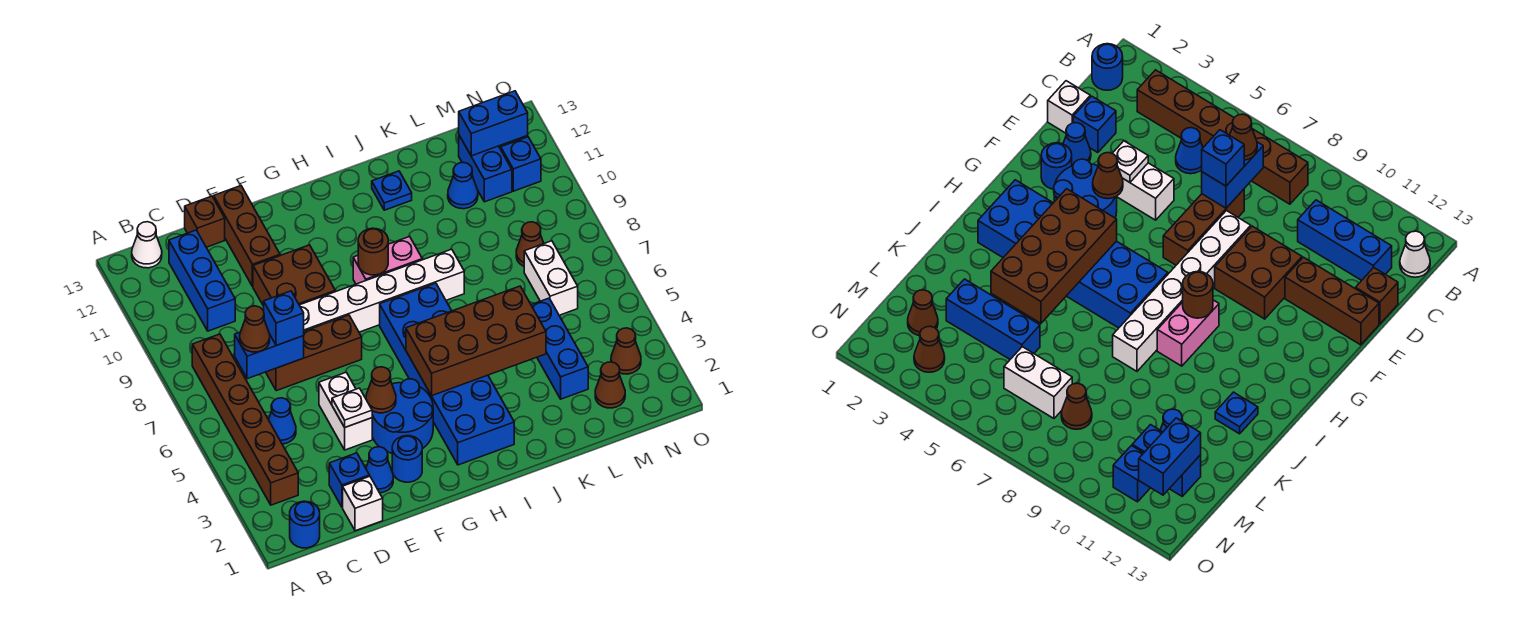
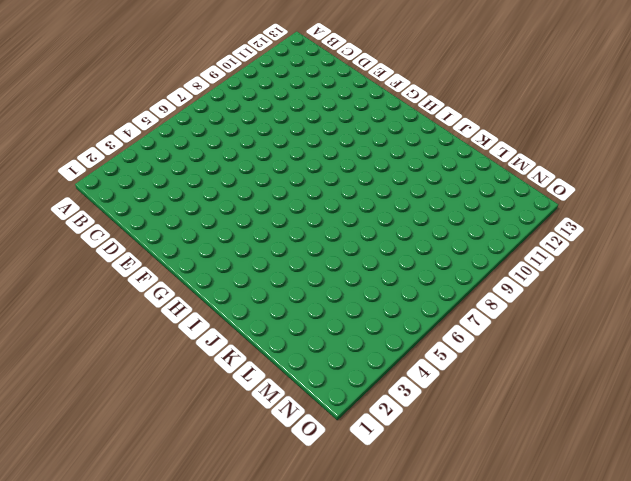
none -> blue 1x1 round brick [290,501,320,548]
none -> brown 1x6 brick [192,334,298,505]
none -> white 1x1 cone [132,222,162,268]
none -> blue 1x1 cone [268,398,296,444]

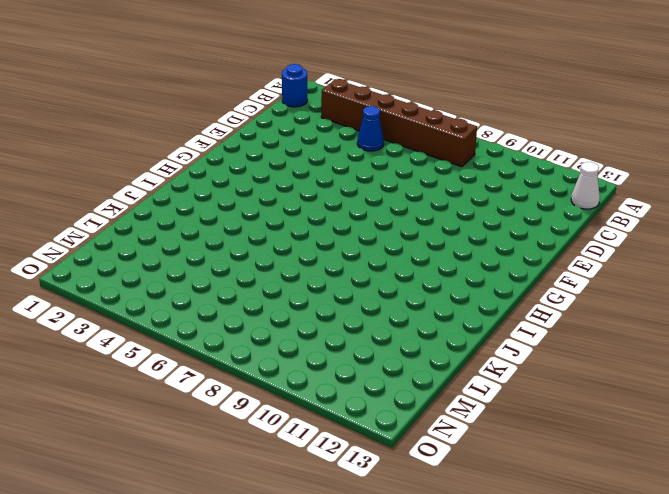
none -> blue 1x3 brick [169,230,235,331]
none -> white 1x1 brick [343,476,383,531]
none -> blue 1x1 brick [329,453,370,507]
none -> brown 1x3 brick [266,315,362,391]

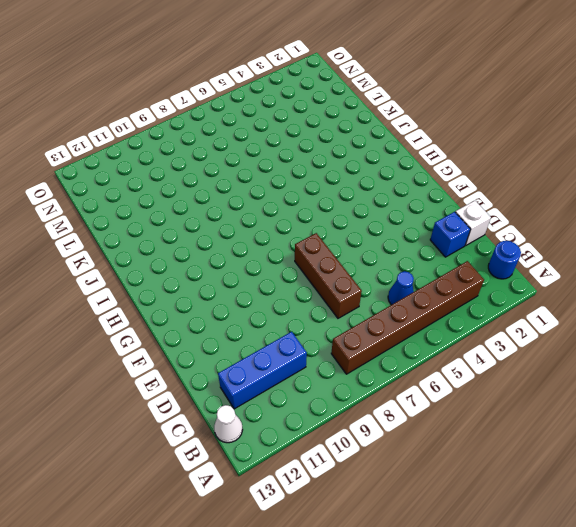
none -> brown 1x1 brick [185,196,225,247]
none -> blue 1x1 cone [366,447,393,493]
none -> white 1x2 brick [319,372,372,450]
none -> white 1x6 brick [299,249,464,332]

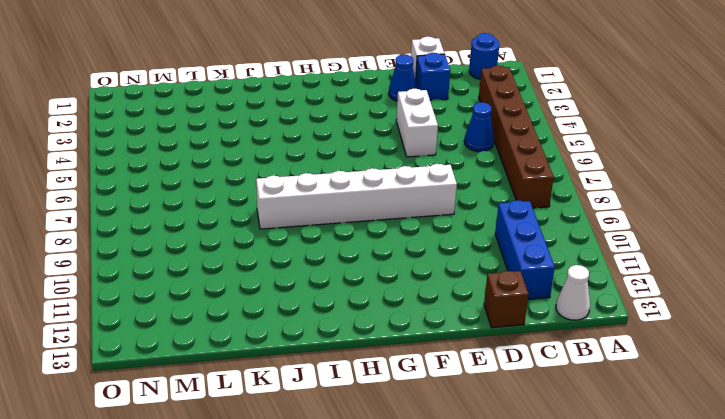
none -> brown 1x3 brick [266,315,362,391]
none -> brown 2x2 brick [253,245,335,306]
none -> brown 1x3 brick [214,186,280,287]
none -> blue 1x1 round brick [392,436,422,482]

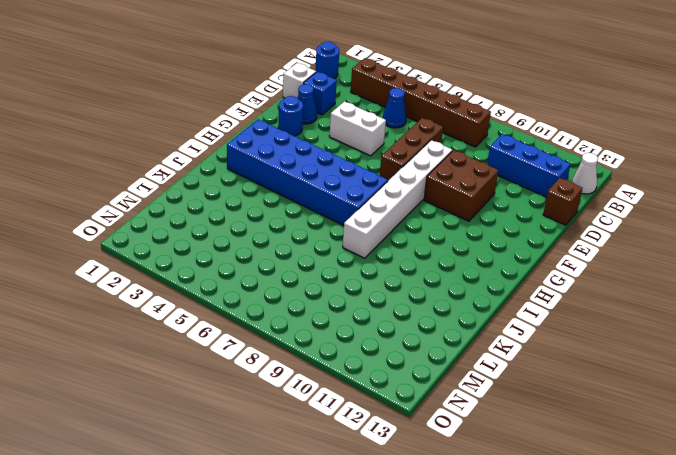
none -> brown 1x3 brick [214,186,280,287]
none -> blue 2x2 round brick [372,379,433,453]
none -> pink 1x2 brick [353,237,422,284]
none -> blue 1x1 plate [372,171,412,210]

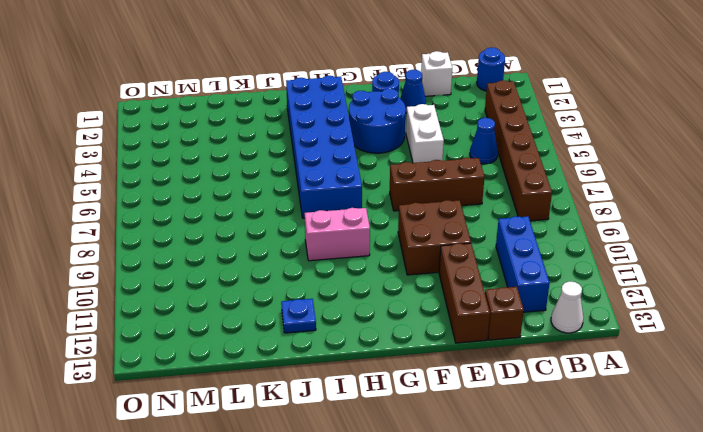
none -> blue 1x1 brick [329,453,370,507]
none -> white 1x6 brick [299,249,464,332]
none -> blue 1x3 brick [531,298,588,399]
none -> blue 1x1 cone [448,162,478,209]

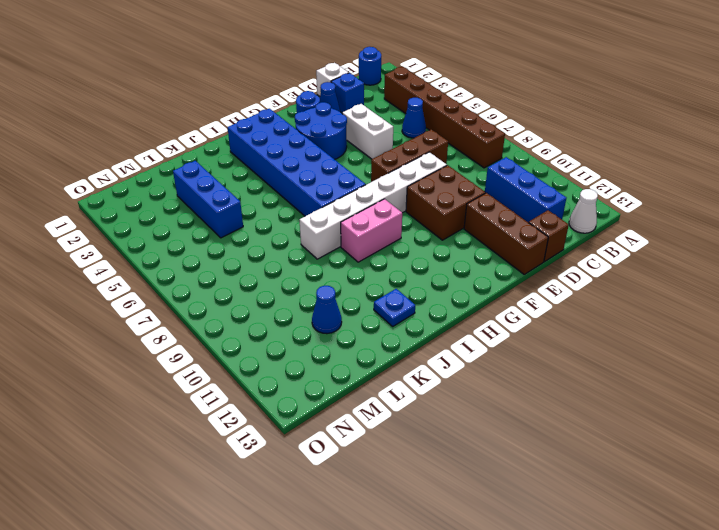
none -> brown 1x1 cone [595,362,625,408]
none -> white 1x2 brick [524,241,578,315]
none -> brown 1x1 cone [516,222,544,266]
none -> blue 1x2 brick [459,136,512,202]

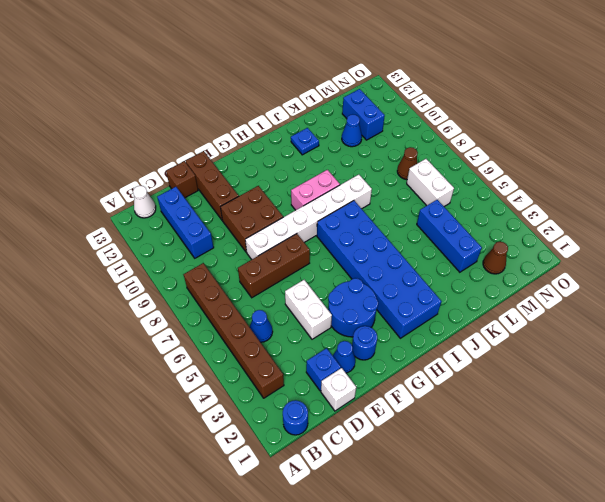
none -> brown 1x1 cone [611,328,641,374]
none -> blue 1x1 brick [501,137,541,191]
none -> blue 1x2 brick [235,332,304,379]
none -> white 1x1 plate [332,388,372,427]

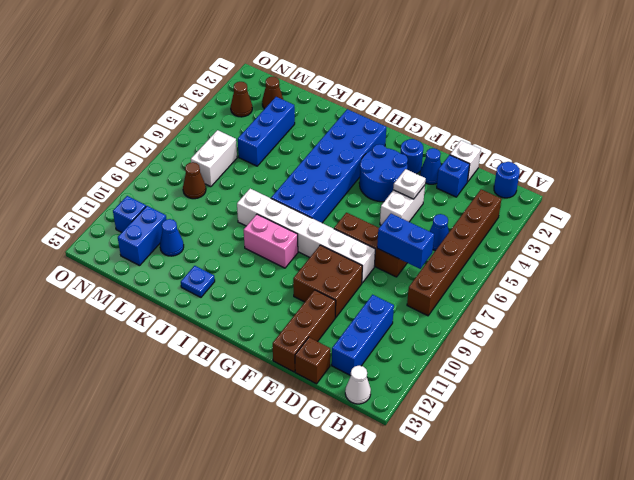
none -> brown 1x1 cone [366,367,396,413]
none -> brown 2x4 brick [406,286,546,396]
none -> brown 1x1 round brick [358,228,388,275]
none -> blue 1x2 brick [459,91,528,156]

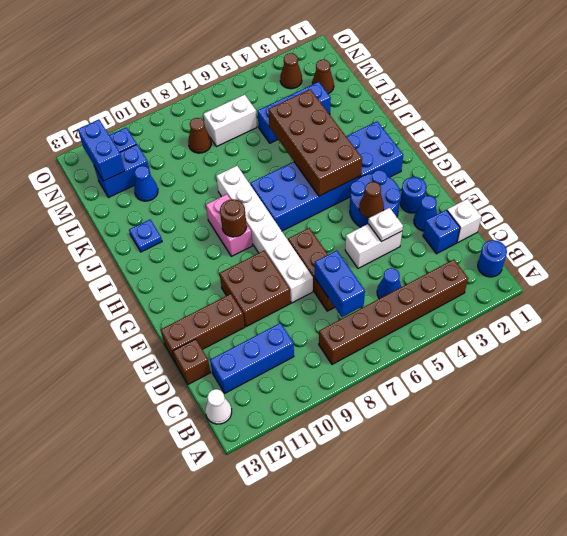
none -> brown 1x1 cone [240,306,270,352]
none -> blue 1x1 brick [264,291,304,346]

